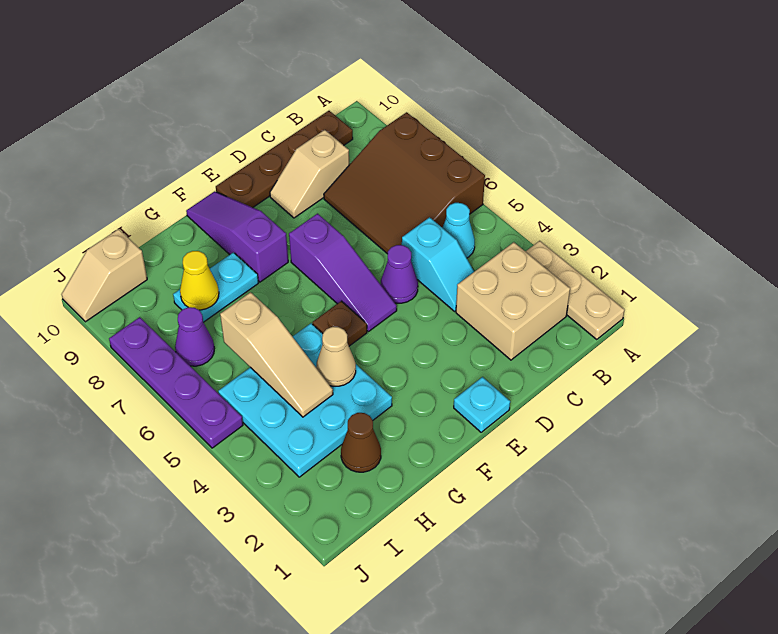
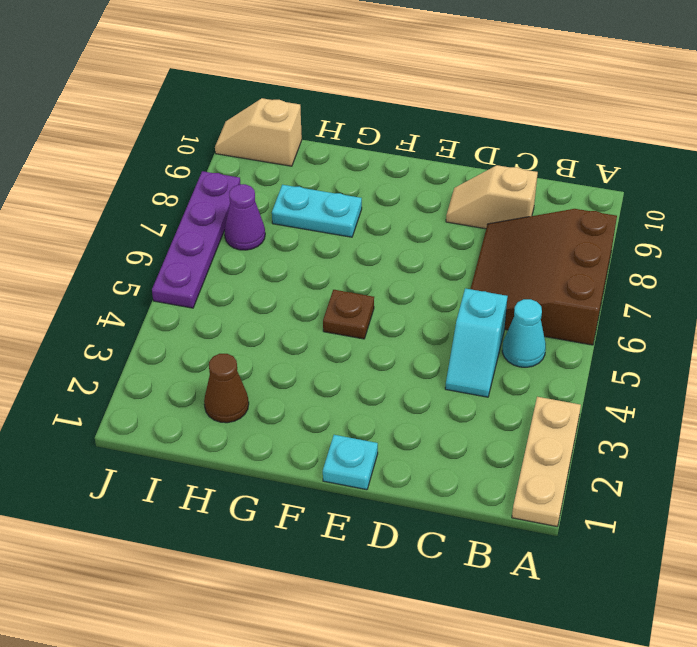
none -> tan 2x2 brick [456,242,570,360]
none -> brown 1x4 plate [216,111,353,207]
none -> purple 1x1 cone [381,245,418,303]

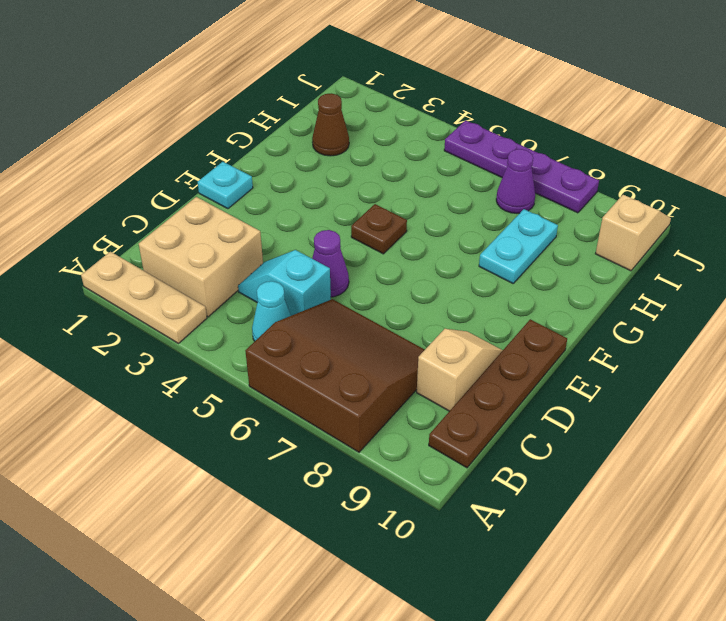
none -> purple 1x3 slope [289,214,397,331]
none -> purple 1x3 slope [186,191,288,282]
none -> cyan 3x3 plate [218,323,392,477]

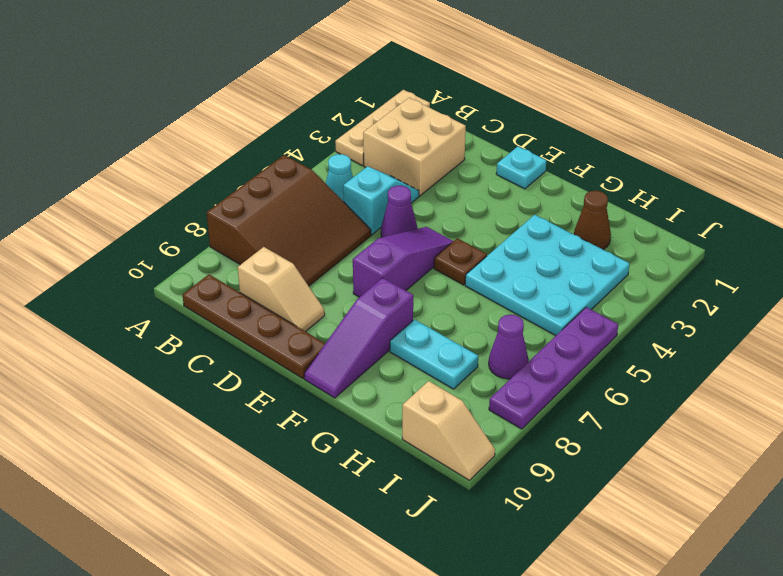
none -> tan 1x1 cone [316,327,356,386]
none -> tan 1x3 slope [220,292,333,417]
none -> yellow 1x1 cone [180,251,219,310]

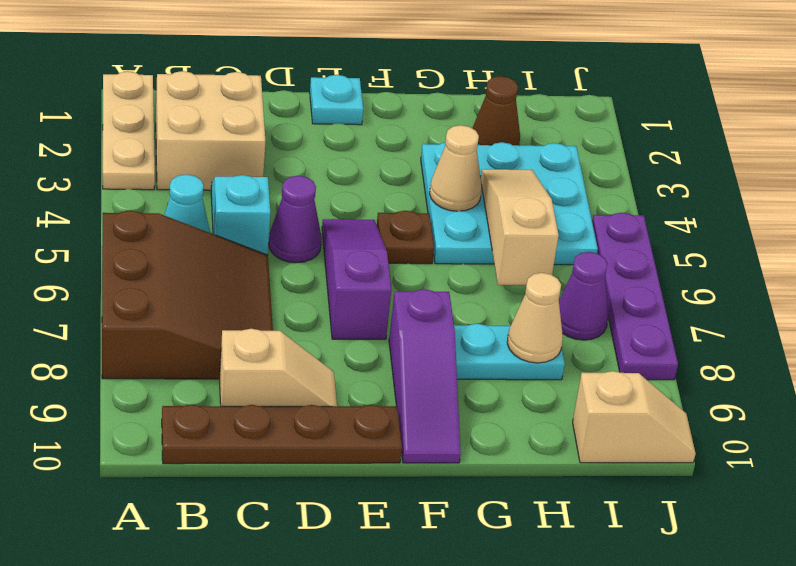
tan 1x1 cone [507,273,563,363] -> yellow 1x1 cone [180,251,219,310]

